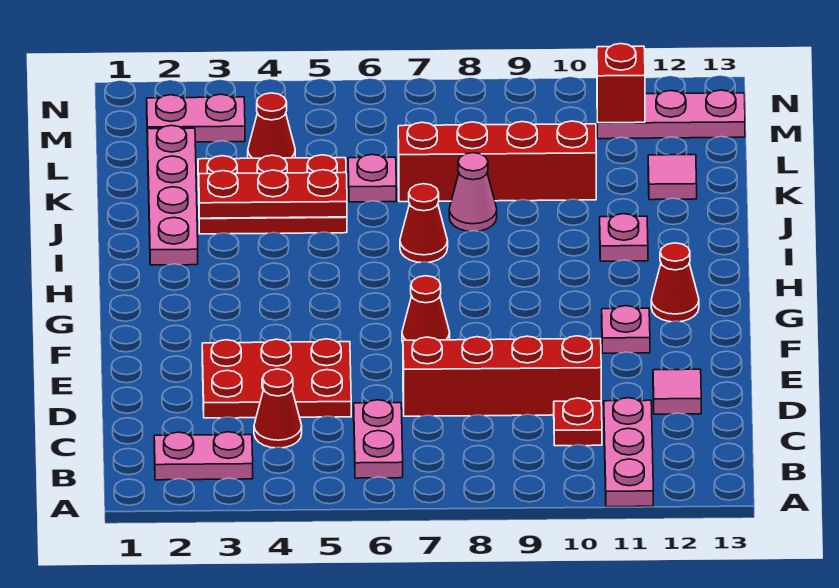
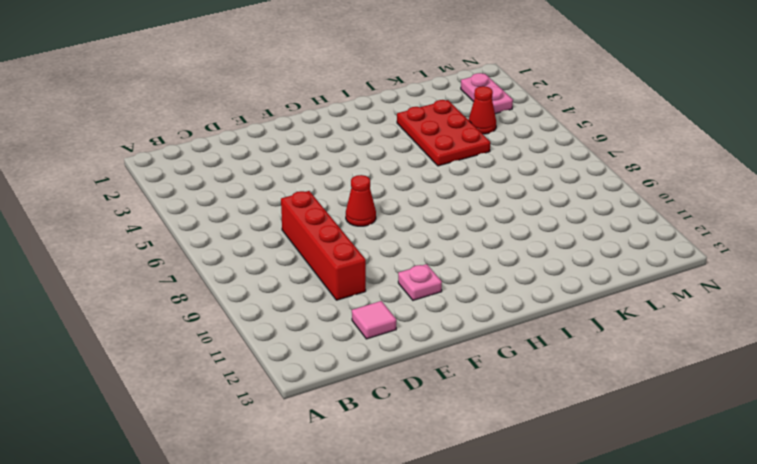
none -> pink 1x3 plate [604,398,653,507]
none -> pink 1x2 plate [154,432,253,480]
none -> pink 1x2 plate [354,400,403,478]

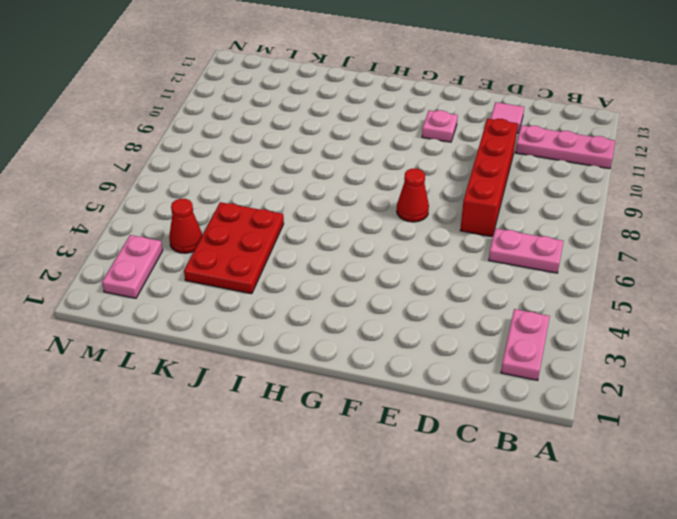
none -> red 1x1 cone [254,369,302,448]
none -> red 1x1 plate [554,398,602,446]
none -> red 2x3 plate [202,339,351,418]

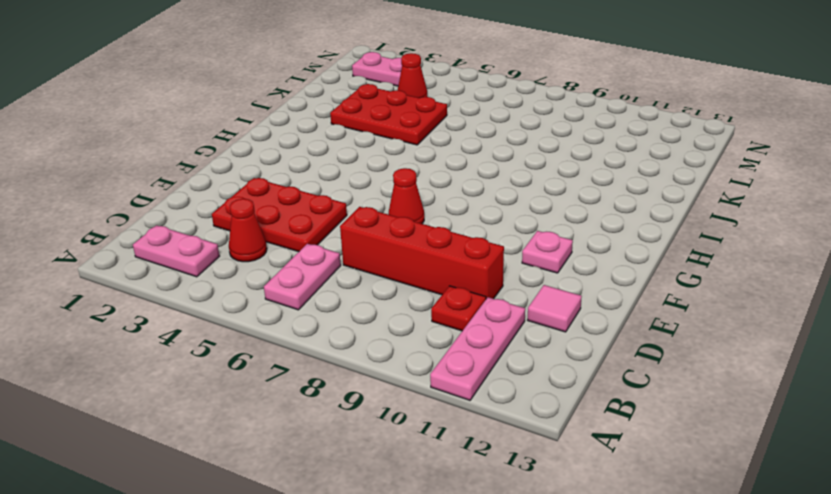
none -> red 1x1 cone [651,243,699,322]
none -> pink 1x4 plate [147,125,198,265]
none -> red 1x1 cone [400,184,448,262]

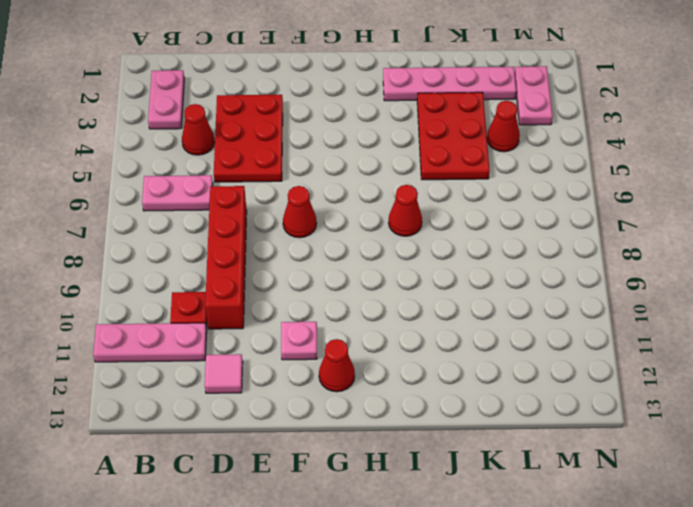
none -> pink 1x1 plate [600,214,648,261]
none -> pink 1x1 cone [449,153,497,231]
none -> pink 1x1 plate [348,154,396,202]

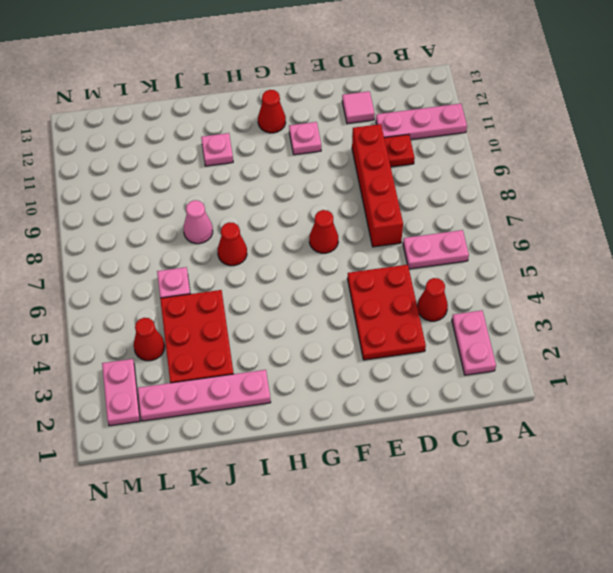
none -> red 1x4 brick [398,121,596,202]
none -> pink 1x1 tile [648,155,697,200]
none -> pink 1x3 plate [597,90,745,139]

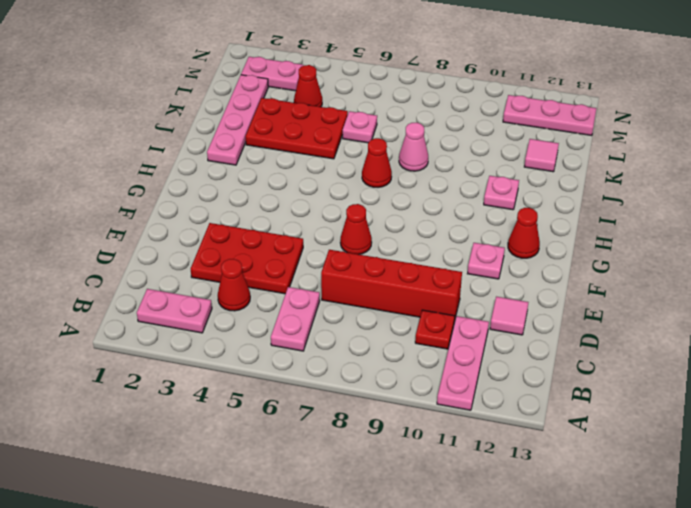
none -> red 1x4 brick [398,121,596,202]
none -> red 1x3 plate [199,170,347,218]
none -> red 1x1 brick [597,44,645,123]

